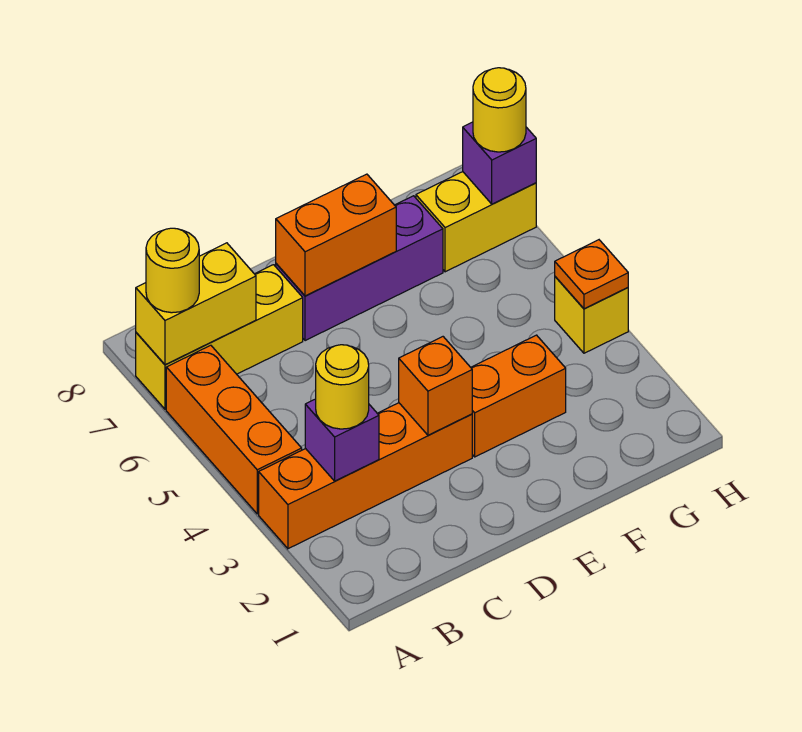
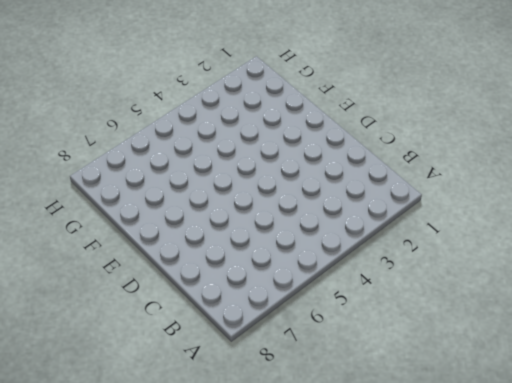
none -> orange 1x4 brick [259,403,472,549]
none -> orange 1x3 brick [166,345,302,514]
none -> yellow 1x3 brick [136,265,303,409]

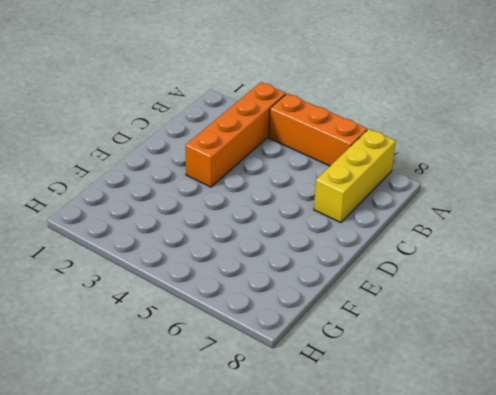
none -> purple 1x3 brick [276,196,443,341]
none -> orange 1x2 brick [471,335,566,457]
none -> yellow 1x2 brick [416,172,536,272]

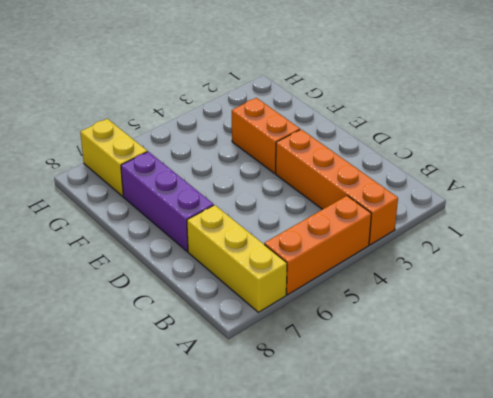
none -> yellow 1x1 brick [555,277,628,353]
none -> yellow 1x2 brick [136,243,256,365]
none -> purple 1x1 brick [305,399,379,481]

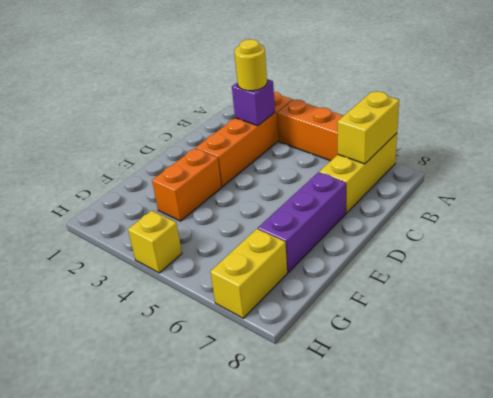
none -> orange 1x1 brick [399,337,472,435]
none -> orange 1x2 brick [276,174,396,296]
none -> orange 1x1 plate [555,240,628,309]

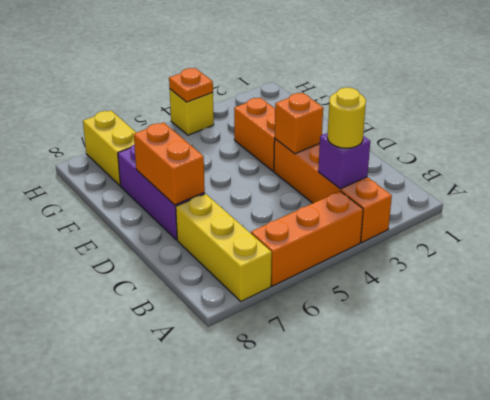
none -> yellow 1x2 brick [136,243,256,365]
none -> purple 1x1 brick [463,122,536,204]
none -> yellow 1x1 round brick [146,228,199,313]

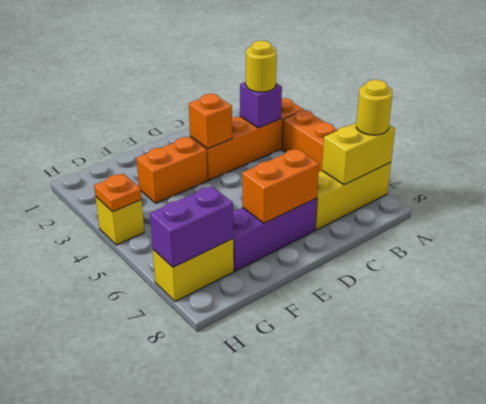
purple 1x2 brick [150,186,233,267] -> purple 1x1 brick [463,122,536,204]
none -> yellow 1x1 round brick [473,68,526,152]

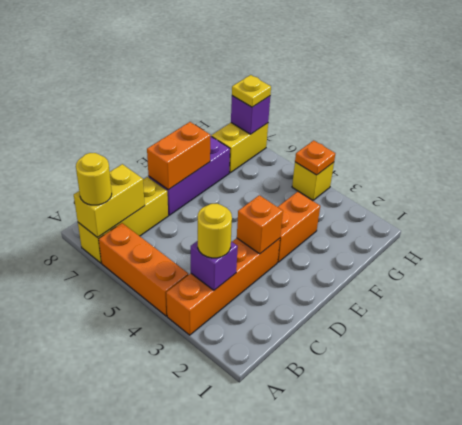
yellow 1x1 plate [232,75,271,107] -> yellow 1x1 round brick [473,68,526,152]

